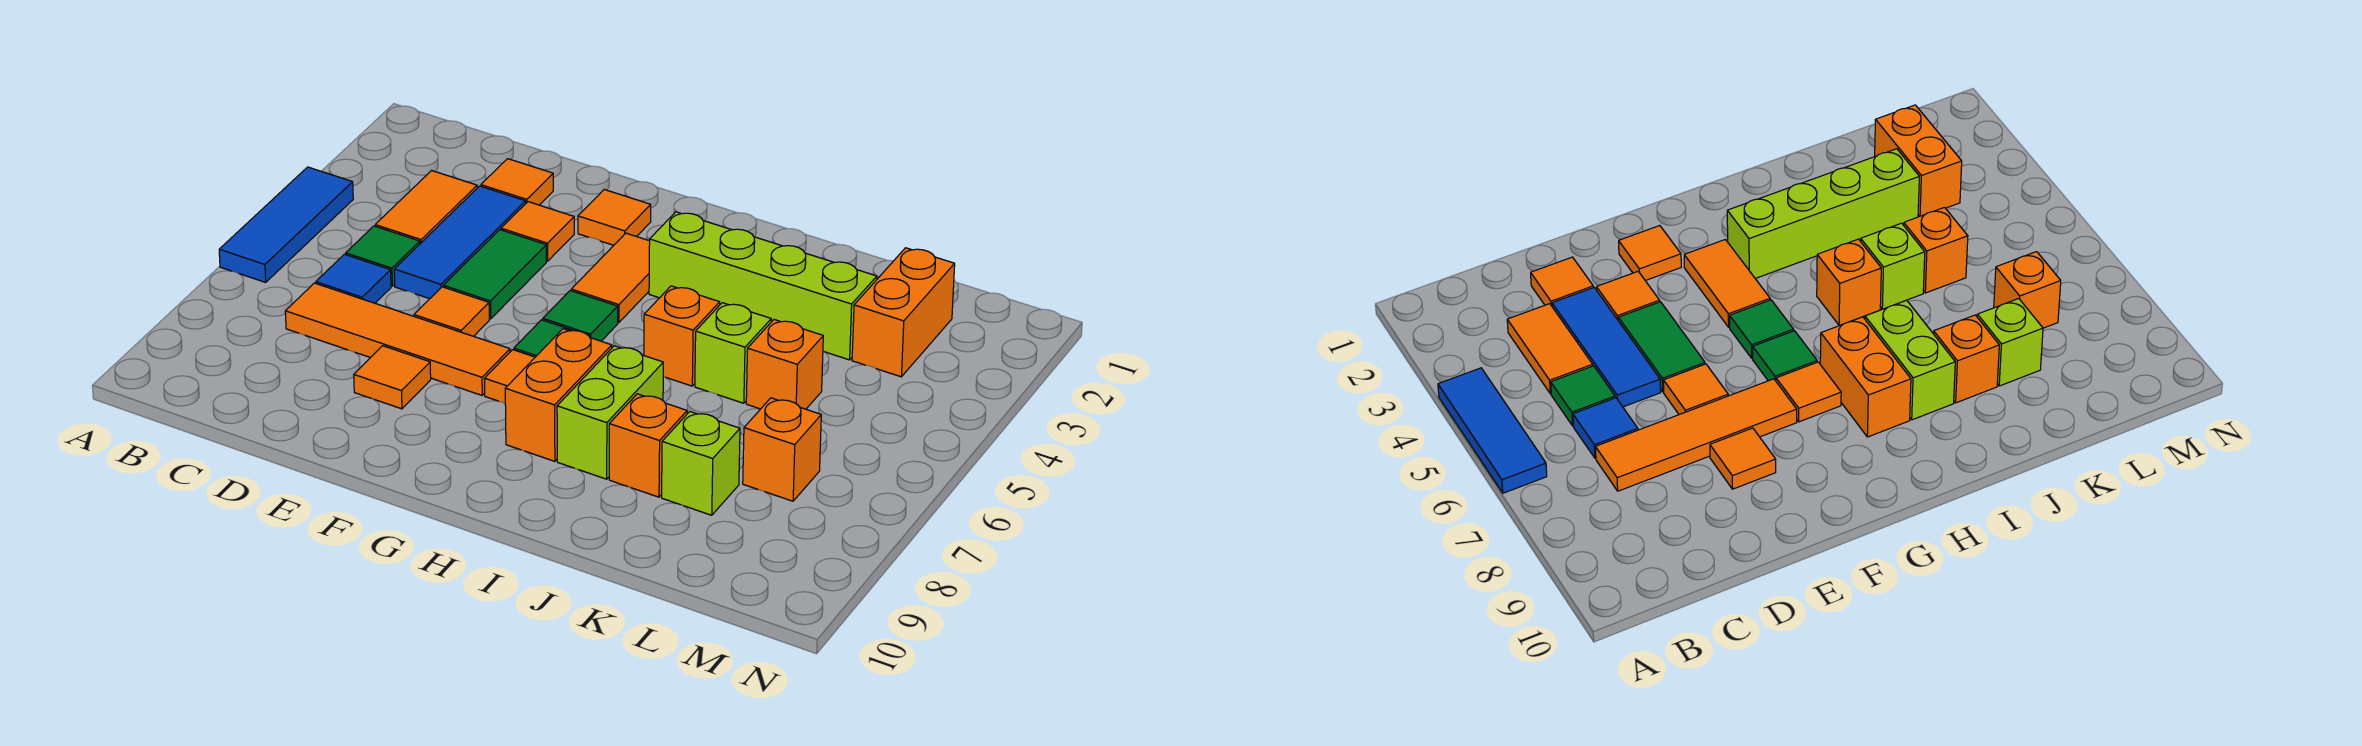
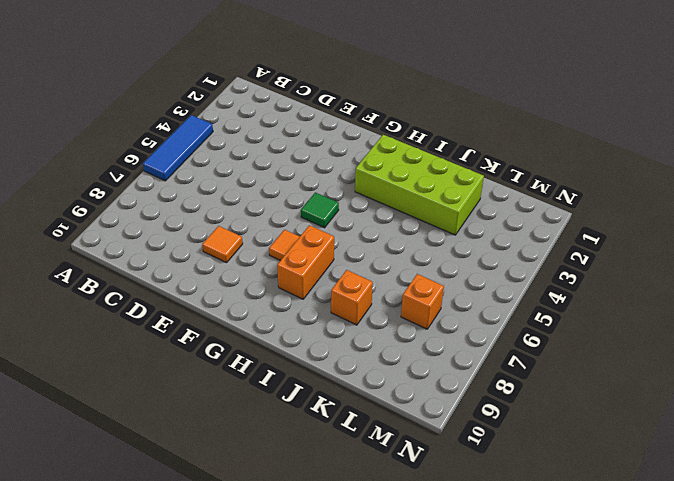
lime 2x4 brick [355,135,484,235] -> lime 1x4 brick [649,212,877,360]
none -> orange 1x2 tile [375,171,477,244]
none -> green 1x1 tile [346,226,420,286]
none -> blue 1x1 tile [316,254,391,303]

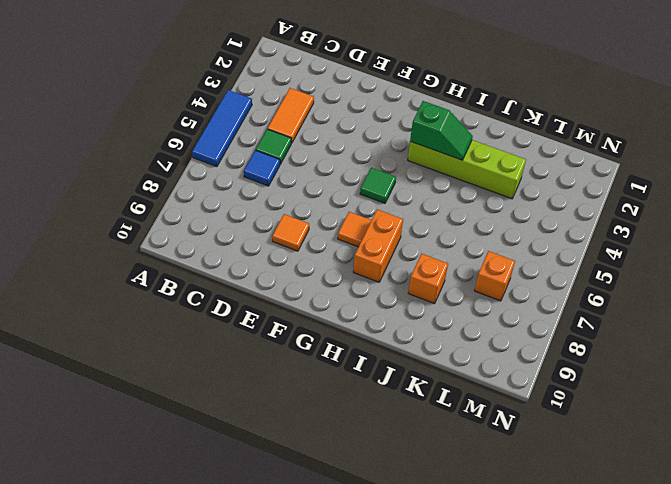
green 1x2 slope [410,101,473,160] -> none
none -> orange 1x4 tile [285,283,510,395]
none -> orange 1x1 tile [481,159,553,205]
none -> blue 1x3 tile [394,186,526,299]

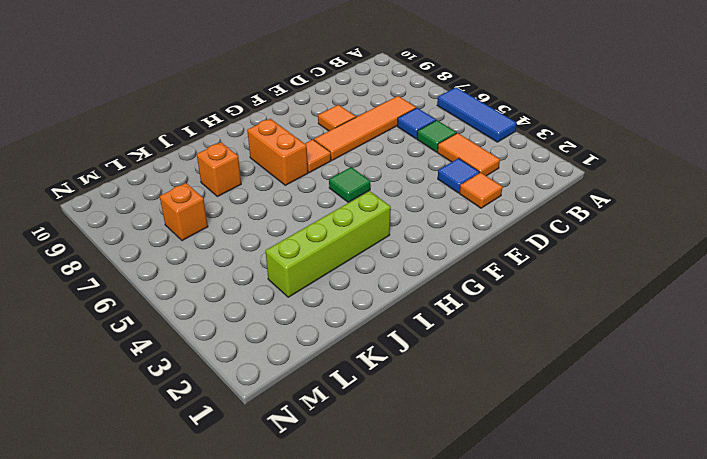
blue 1x1 tile [438,158,479,193] -> blue 1x3 tile [394,186,526,299]
none -> orange 1x1 tile [501,202,574,261]
none -> green 1x2 tile [443,230,546,319]
none -> orange 1x1 tile [414,287,489,336]

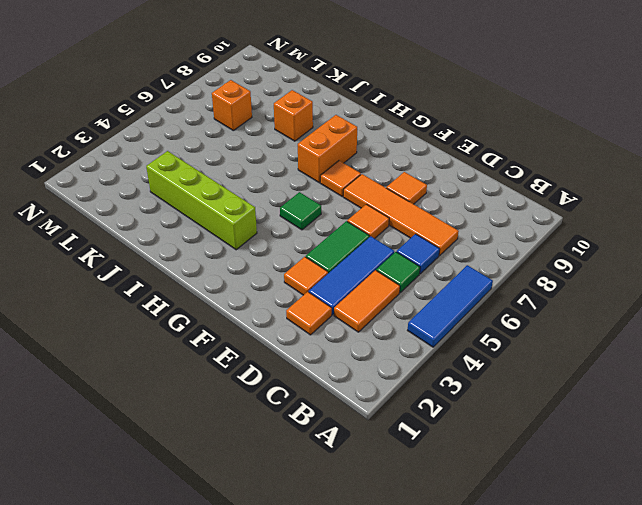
none -> orange 1x1 tile [578,190,651,245]
none -> orange 1x2 tile [571,233,650,323]
none -> green 1x1 tile [514,320,573,357]

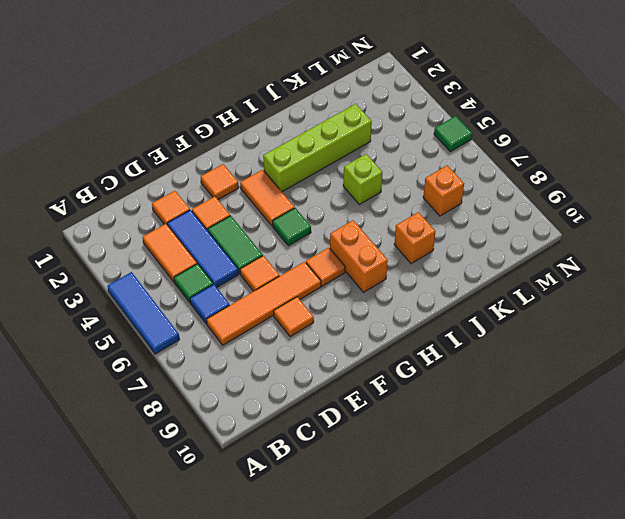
green 1x1 tile [434,116,472,152] -> green 1x1 tile moved to [514,320,573,357]
none -> orange 1x1 brick [644,286,720,386]
none -> lime 1x2 brick [557,346,663,479]
none -> orange 1x1 brick [746,320,823,409]

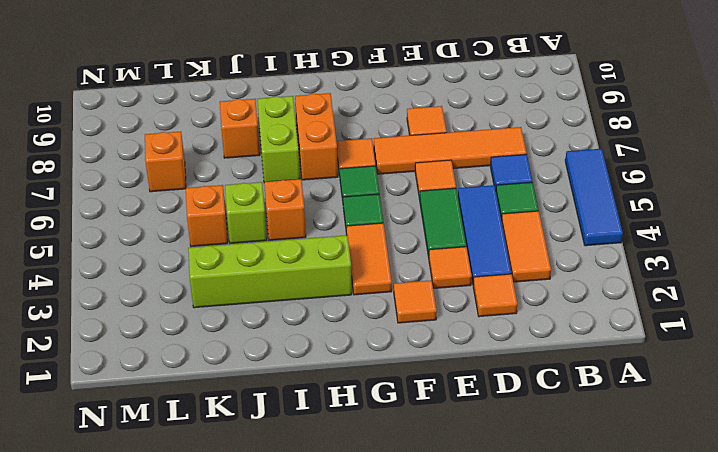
none -> lime 1x1 brick [662,412,740,515]
none -> orange 1x2 brick [852,248,955,377]

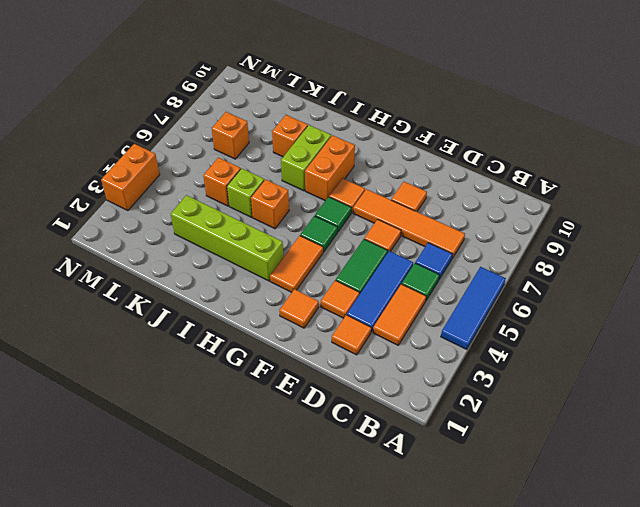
orange 1x2 brick [101,144,160,211] -> orange 1x2 brick moved to [852,248,955,377]
none -> lime 1x1 brick [662,412,740,515]

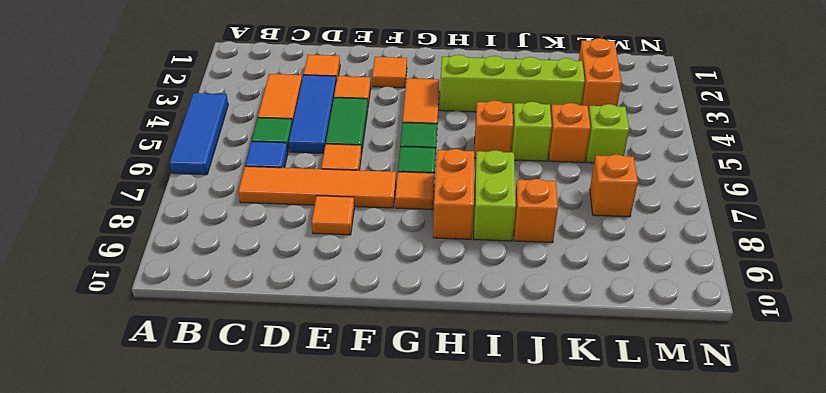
lime 1x1 brick [586,104,629,163] -> lime 1x1 brick moved to [662,412,740,515]

